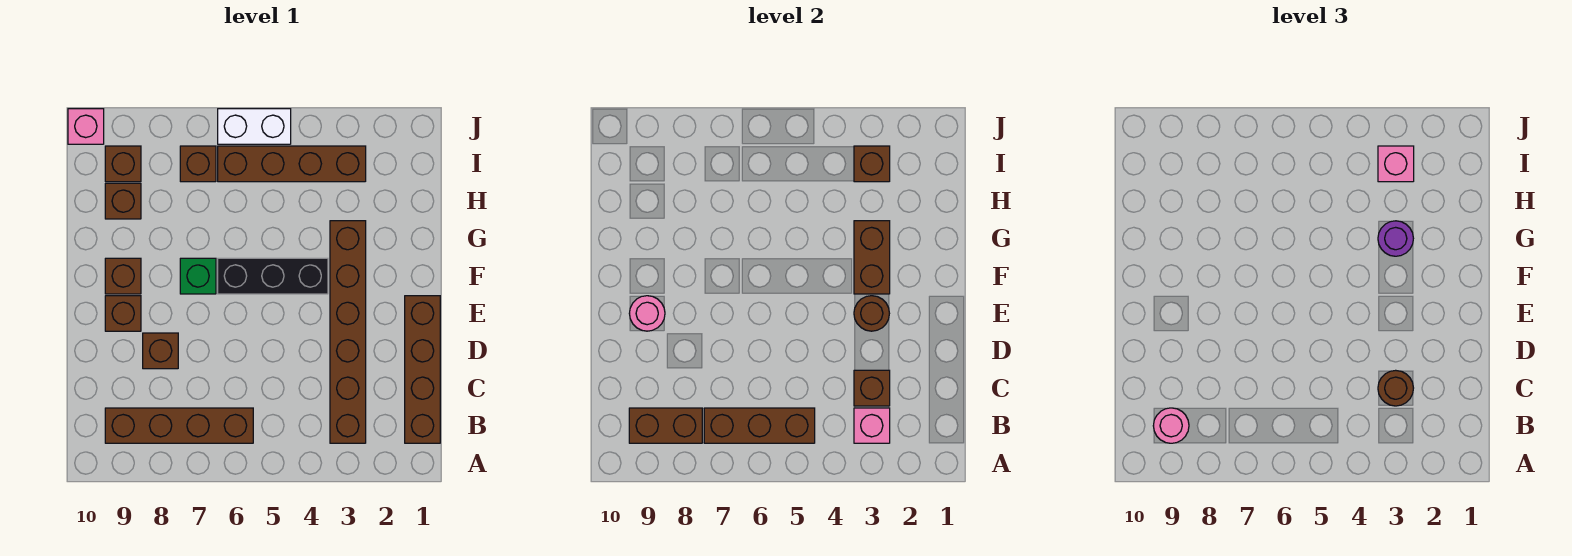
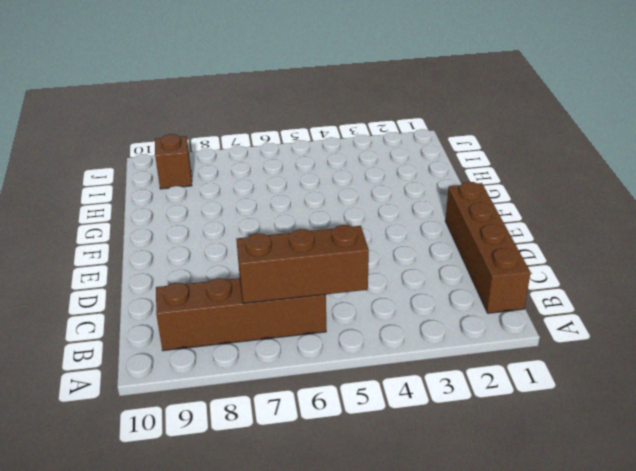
none -> brown 1x6 brick [330,221,366,443]
none -> brown 1x1 brick [143,333,178,369]
none -> brown 1x1 brick [105,296,141,331]

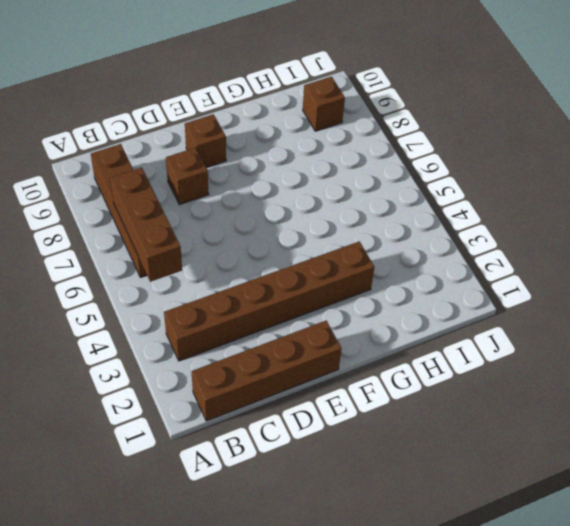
none -> black 1x3 brick [218,258,328,294]
none -> green 1x1 brick [180,258,216,294]
none -> brown 1x1 brick [105,258,141,294]

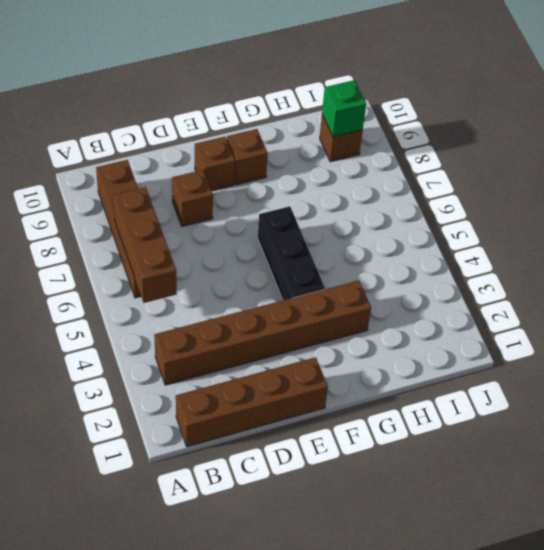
green 1x1 brick [322,80,366,137] -> green 1x1 brick moved to [180,258,216,294]
none -> brown 1x1 brick [105,183,141,219]
none -> brown 1x4 brick [218,146,366,182]
none -> brown 1x1 brick [180,146,216,182]

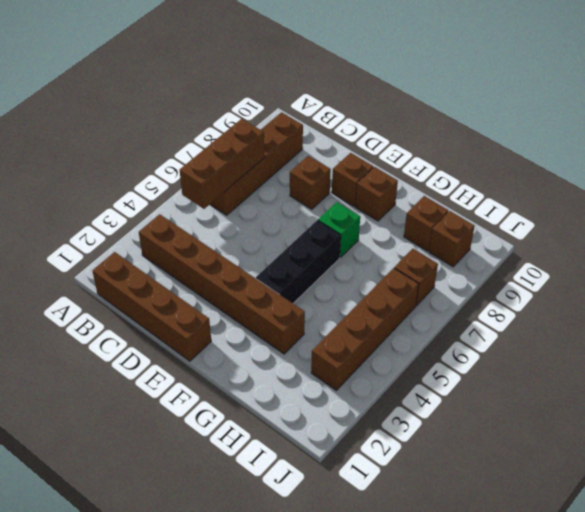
none -> white 1x2 brick [218,109,291,144]
none -> pink 1x1 brick [68,109,104,144]
none -> pink 1x1 brick [854,408,890,443]

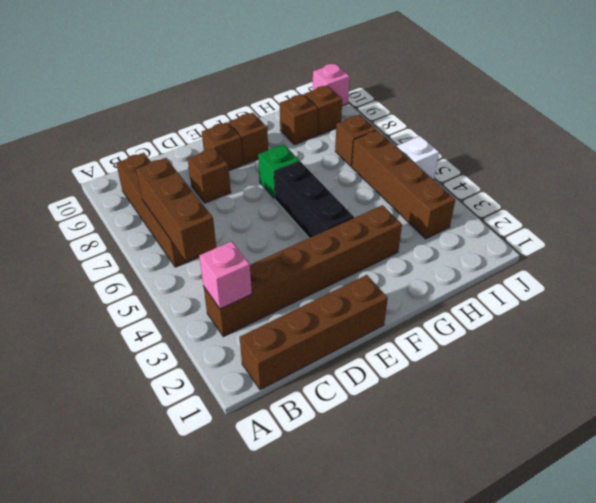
white 1x1 brick [397,136,439,180] -> white 1x2 brick [218,109,291,144]
none -> brown 1x2 brick [629,408,702,443]
none -> brown 1x1 brick [854,370,890,406]
none -> brown 1x1 round brick [854,296,889,331]

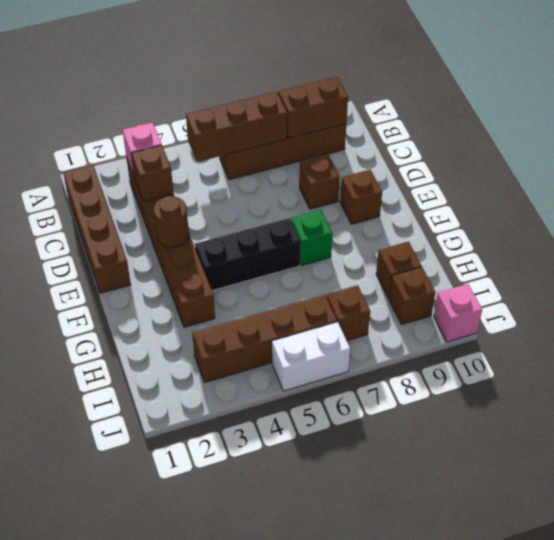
none -> brown 1x1 brick [105,258,141,294]
none -> pink 1x1 round brick [629,296,665,331]
none -> brown 1x2 brick [854,221,890,294]

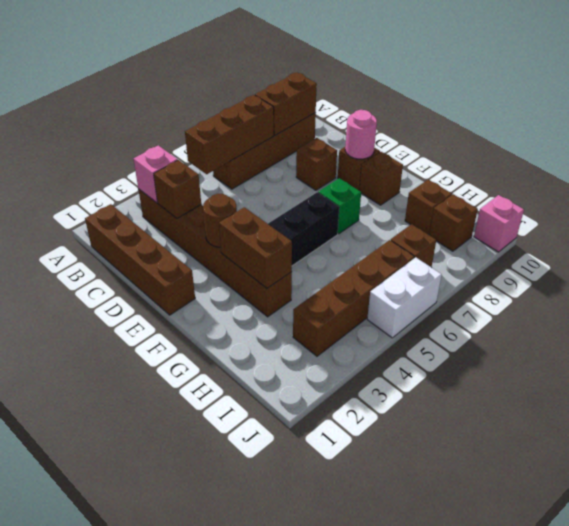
none -> brown 1x1 brick [854,146,890,182]
none -> pink 1x1 round brick [1153,408,1189,443]
none -> brown 1x1 round brick [1378,370,1413,406]

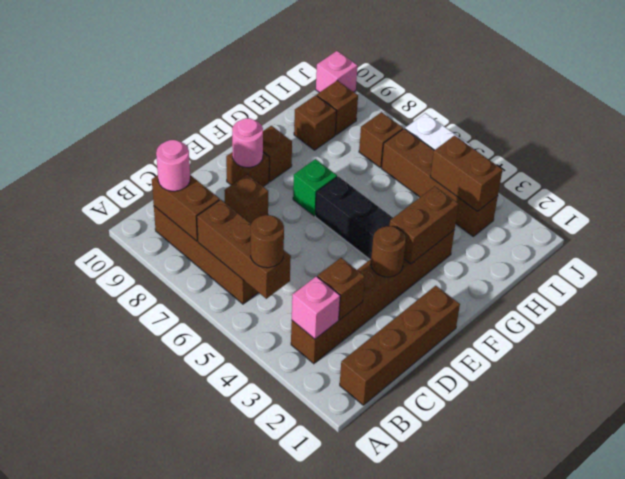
brown 1x1 round brick [251,215,284,268] -> brown 1x1 round brick moved to [1378,370,1413,406]
brown 1x2 brick [430,136,502,211] -> brown 1x1 brick [854,146,890,182]
none -> purple 1x1 round brick [1378,221,1413,256]
none -> pink 1x1 brick [1378,146,1414,182]

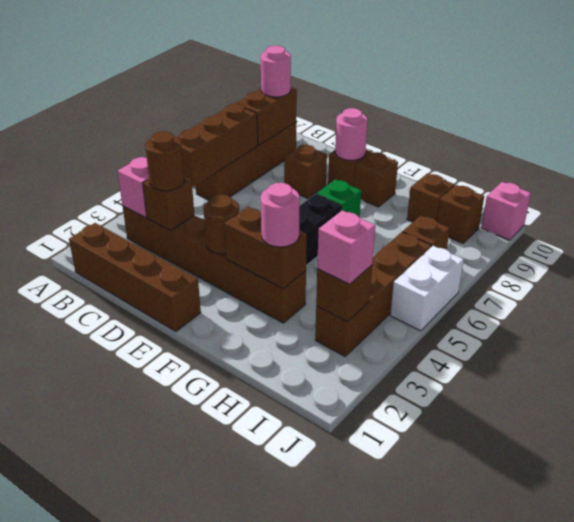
pink 1x1 round brick [261,183,300,247] -> purple 1x1 round brick [1378,221,1413,256]

